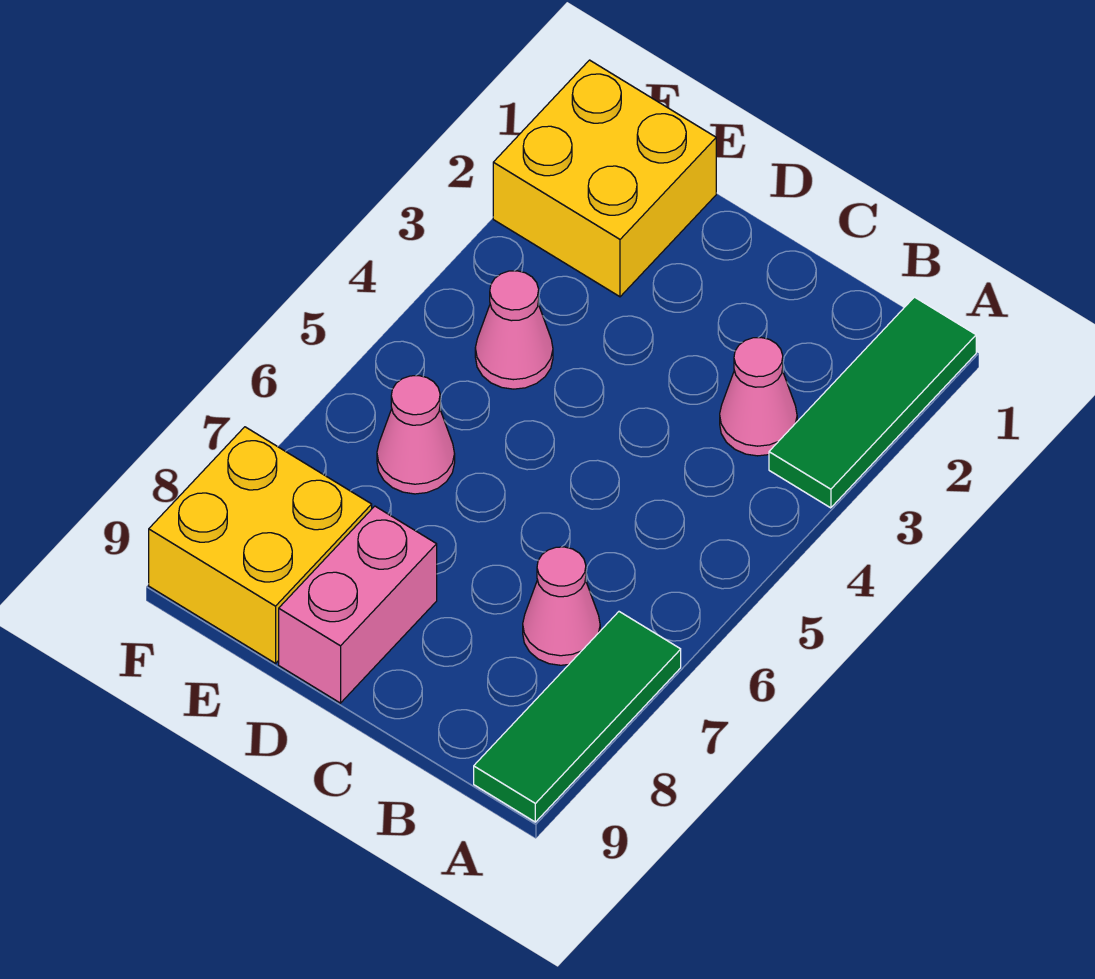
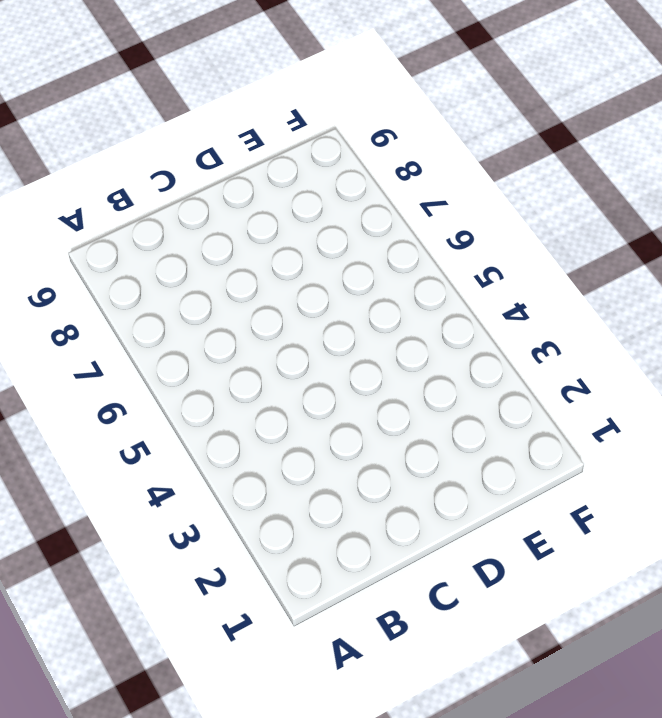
none -> green 1x3 tile [769,297,976,508]
none -> green 1x3 tile [474,612,681,822]

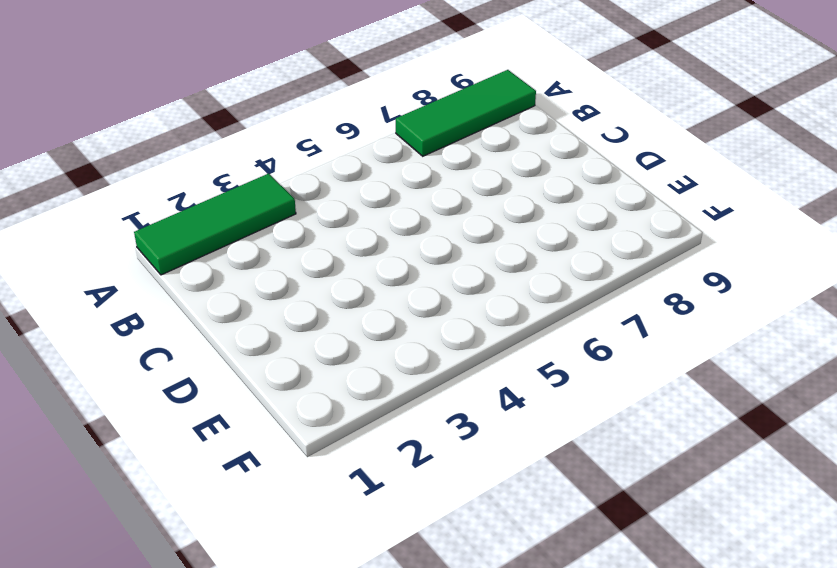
none -> pink 1x1 cone [720,338,797,456]
none -> pink 1x1 cone [523,547,600,665]

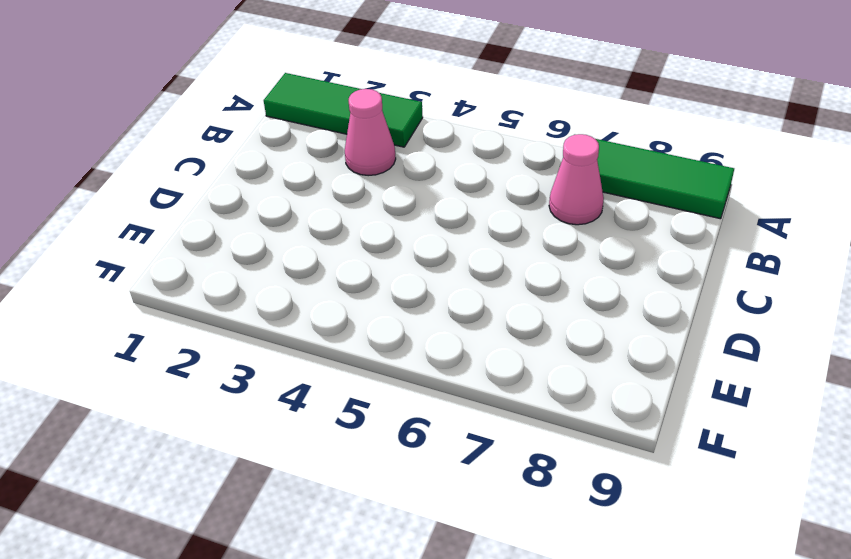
none -> pink 1x2 brick [279,506,437,703]
none -> yellow 2x2 brick [493,60,716,297]

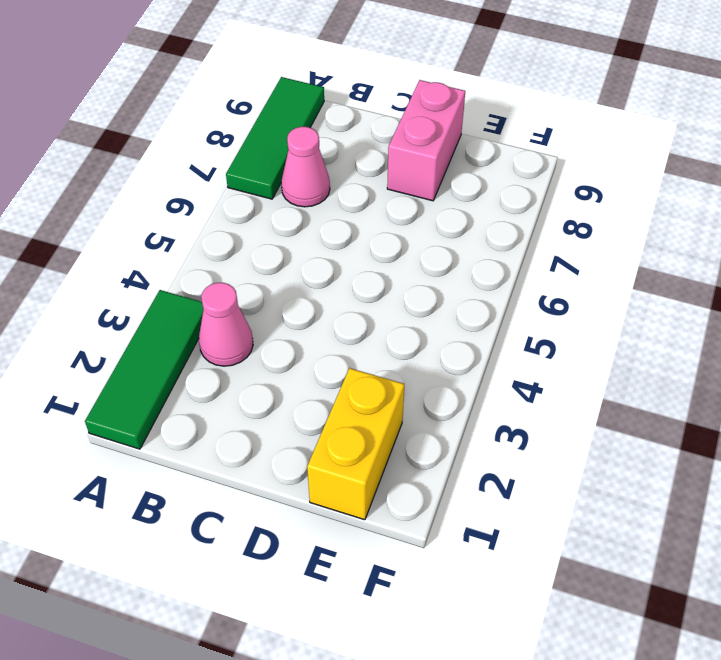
yellow 1x2 brick [307,368,404,520] -> yellow 2x2 brick [493,60,716,297]
none -> pink 1x1 cone [475,271,553,389]
none -> pink 1x1 cone [377,376,455,494]

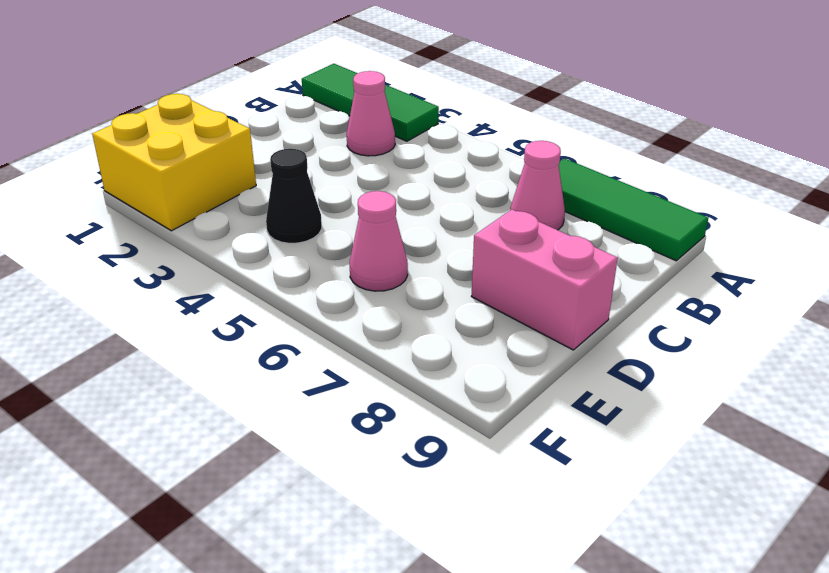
black 1x1 cone [266,149,322,243] -> pink 1x1 cone [475,271,553,389]
none -> yellow 2x2 brick [149,427,372,663]

